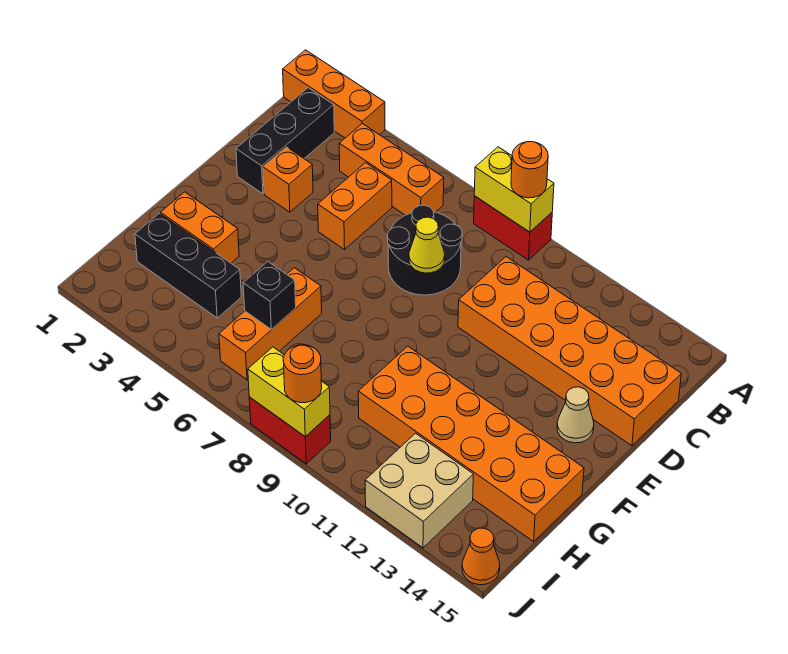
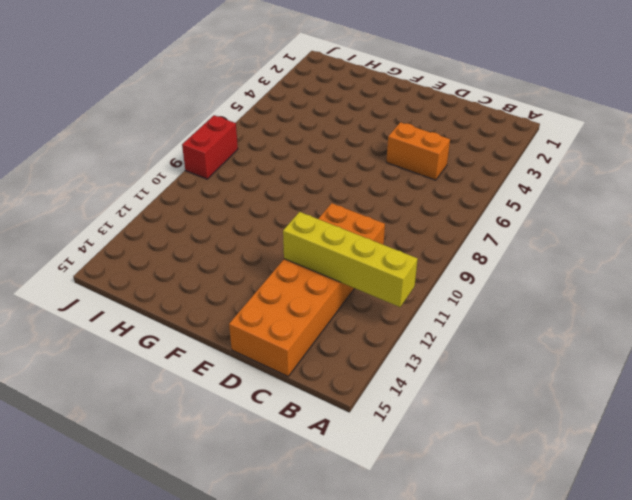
yellow 1x4 brick [283,212,418,307] -> none
none -> orange 1x3 brick [283,50,385,138]
none -> red 1x2 brick [474,196,552,260]
none -> black 1x3 brick [236,88,334,194]

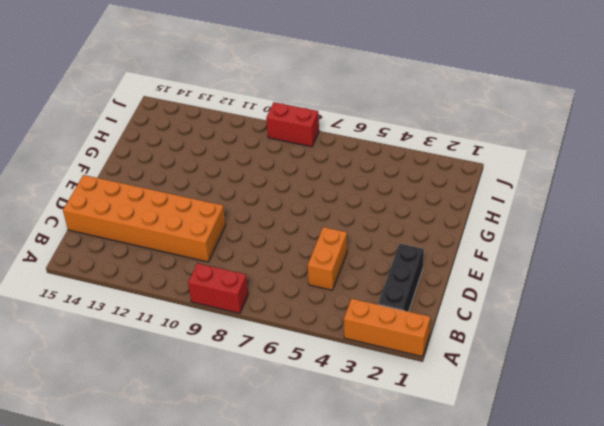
none -> orange 1x3 brick [339,124,444,215]
none -> black 2x2 round brick [387,205,462,295]
none -> orange 1x1 brick [263,147,313,212]

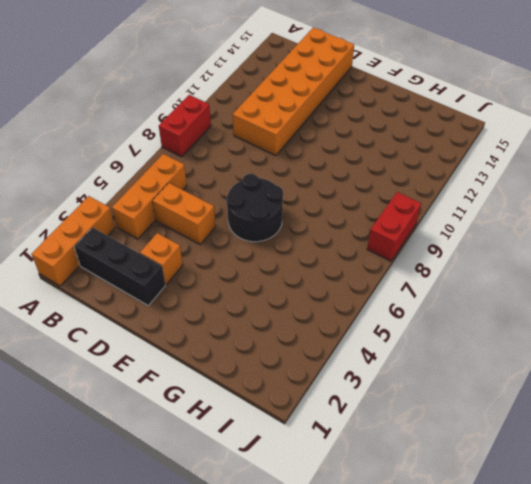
black 2x2 round brick [226,173,283,242] -> black 2x2 round brick moved to [387,205,462,295]
none -> tan 1x1 cone [557,387,594,443]
none -> orange 1x2 brick [161,192,239,263]
none -> orange 1x3 brick [219,268,322,380]

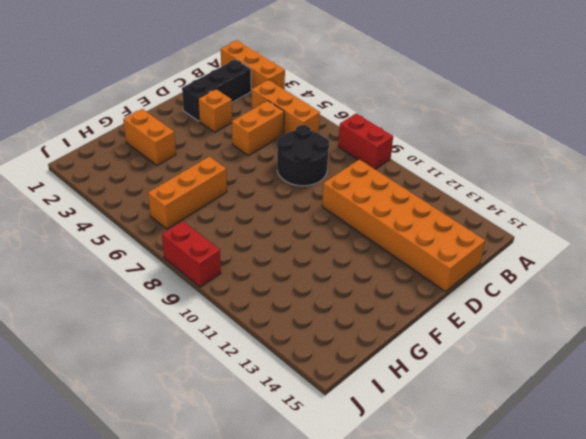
none -> tan 1x1 cone [557,387,594,443]
none -> orange 2x6 brick [358,346,584,541]
none -> black 1x3 brick [135,213,241,318]

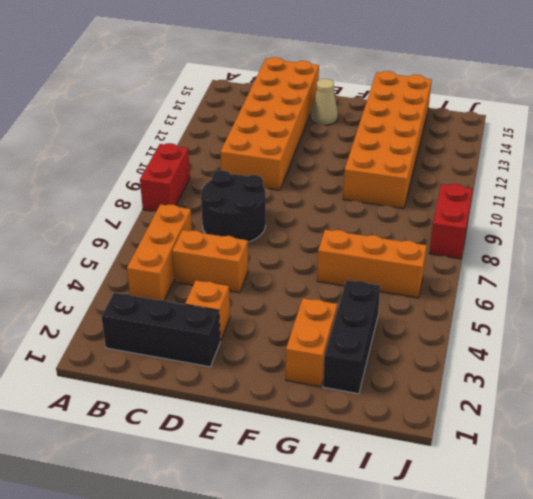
none -> orange 1x3 brick [283,50,385,138]
none -> tan 2x2 brick [365,433,473,548]
none -> orange 1x1 cone [462,528,500,585]

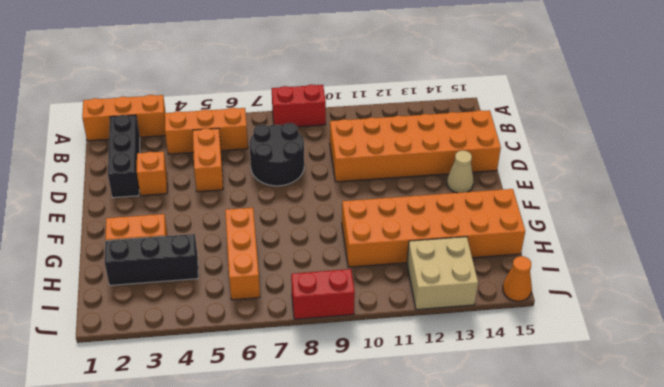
none -> yellow 1x2 brick [474,147,554,232]
none -> yellow 1x1 cone [409,217,445,273]
none -> black 1x1 brick [243,262,296,329]

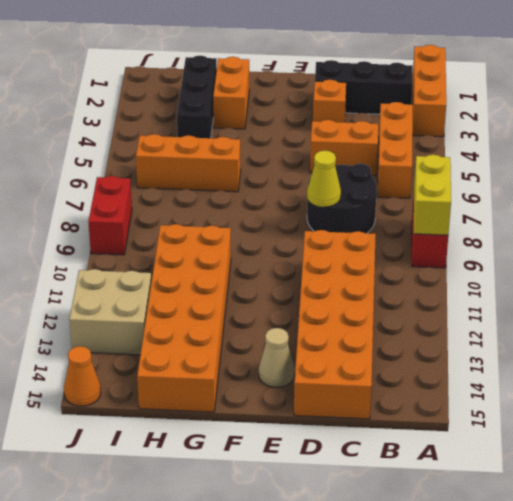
none -> black 1x1 brick [243,262,296,329]
none -> yellow 1x2 brick [248,347,330,437]
none -> orange 1x1 round brick [511,142,548,198]

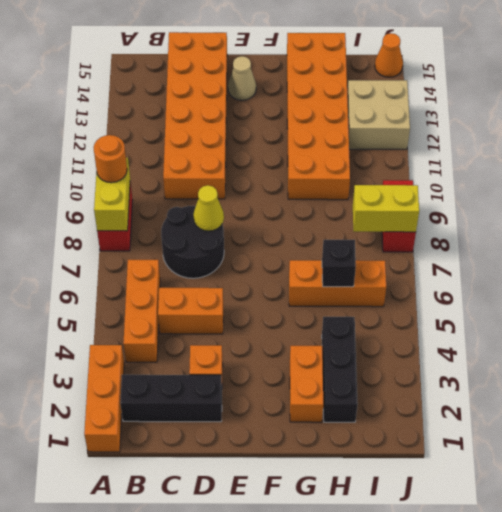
yellow 1x2 brick [353,185,419,232] -> yellow 1x2 brick turned to [248,347,330,437]
none -> orange 1x1 round brick [283,345,322,403]

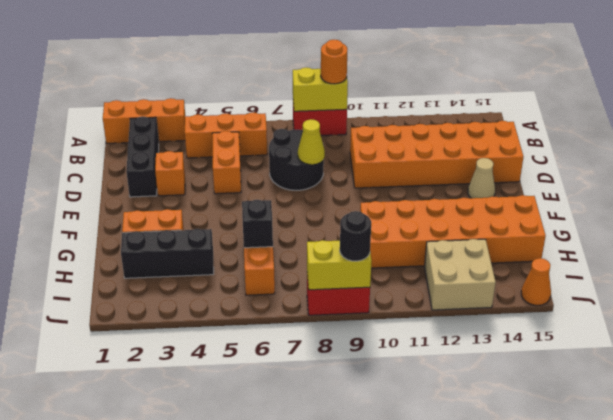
black 1x1 round brick [340,211,371,261] -> orange 1x1 round brick [283,345,322,403]

